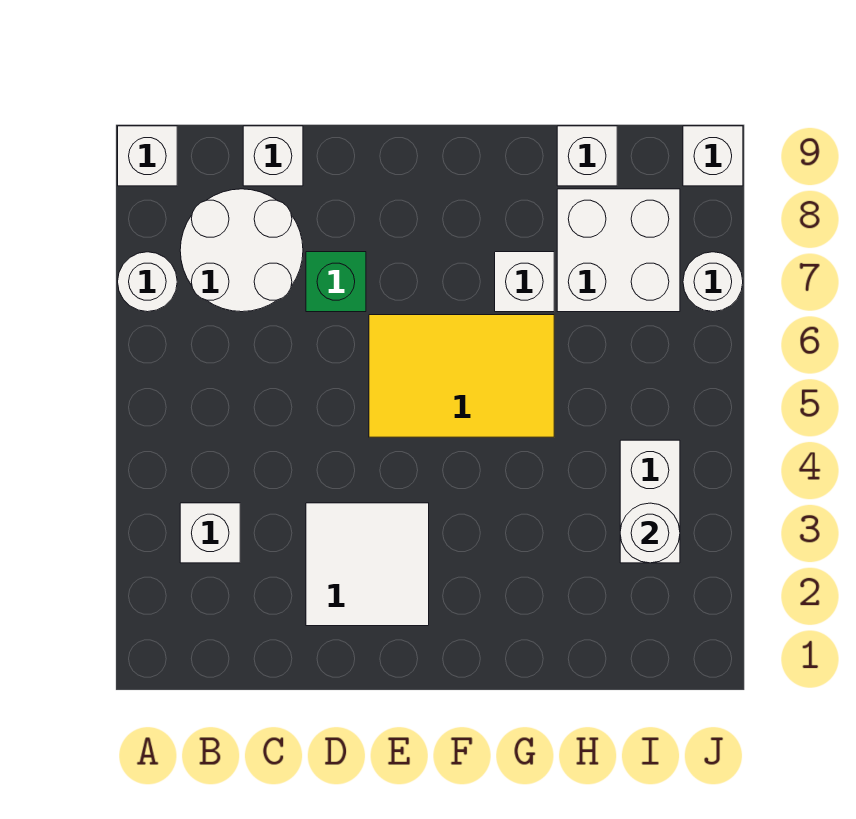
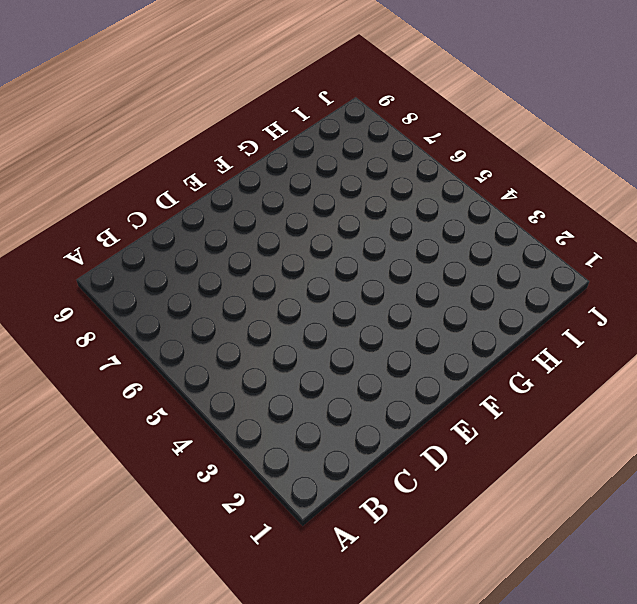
none -> white 1x1 round brick [118,252,177,312]
none -> white 1x1 brick [118,126,177,186]
none -> white 1x1 brick [180,503,240,563]

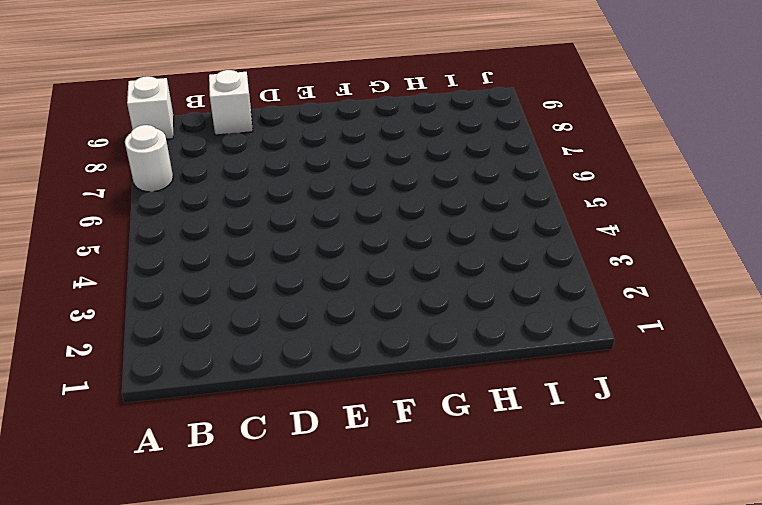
none -> white 1x1 brick [180,503,240,563]
none -> white 2x2 round brick [180,189,303,312]
none -> white 2x2 tile [306,503,429,626]

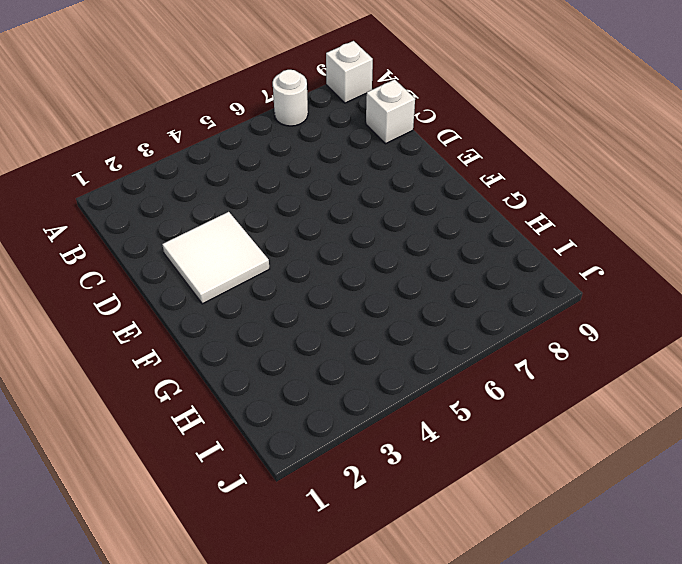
none -> white 1x1 brick [180,503,240,563]
none -> white 2x2 round brick [180,189,303,312]
none -> green 1x1 brick [306,252,366,312]

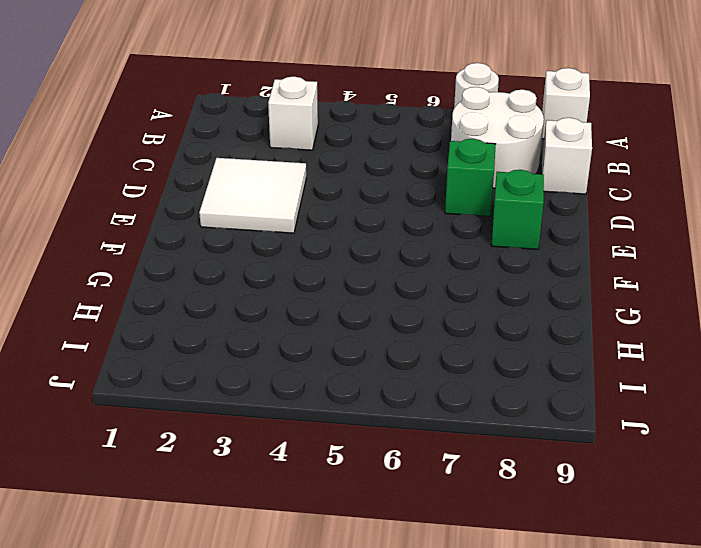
green 1x1 brick [491,170,544,249] -> none
none -> yellow 2x3 tile [369,315,554,437]
none -> white 1x1 brick [495,252,554,312]
none -> white 2x2 brick [557,189,680,312]

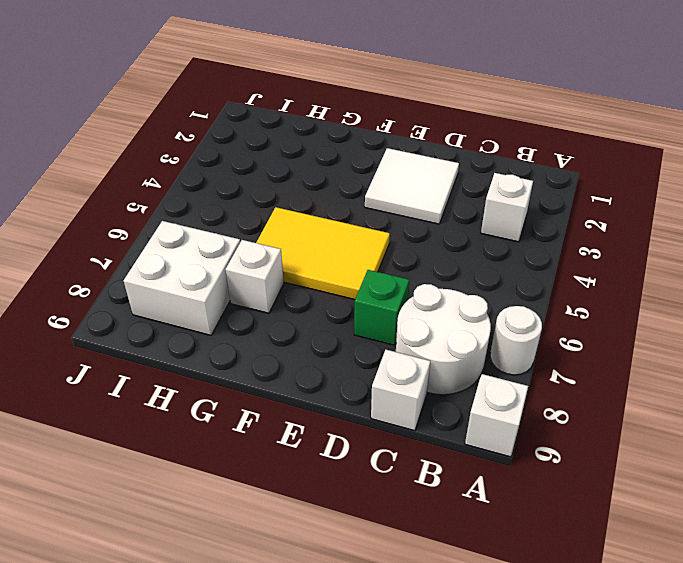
none -> white 1x1 brick [557,126,617,186]
none -> white 1x2 brick [620,440,680,563]
none -> white 1x1 round brick [683,252,743,312]

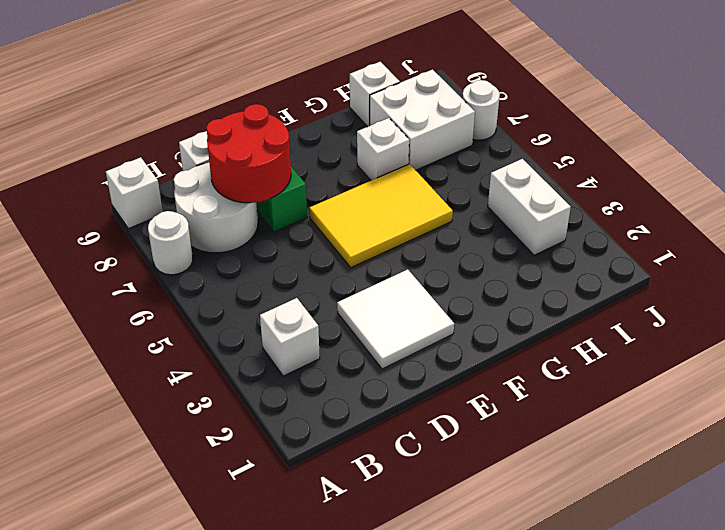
red 2x2 round brick [206,104,291,203] -> none
none -> white 1x1 brick [683,126,743,186]
none -> white 1x1 round brick [620,503,680,563]

